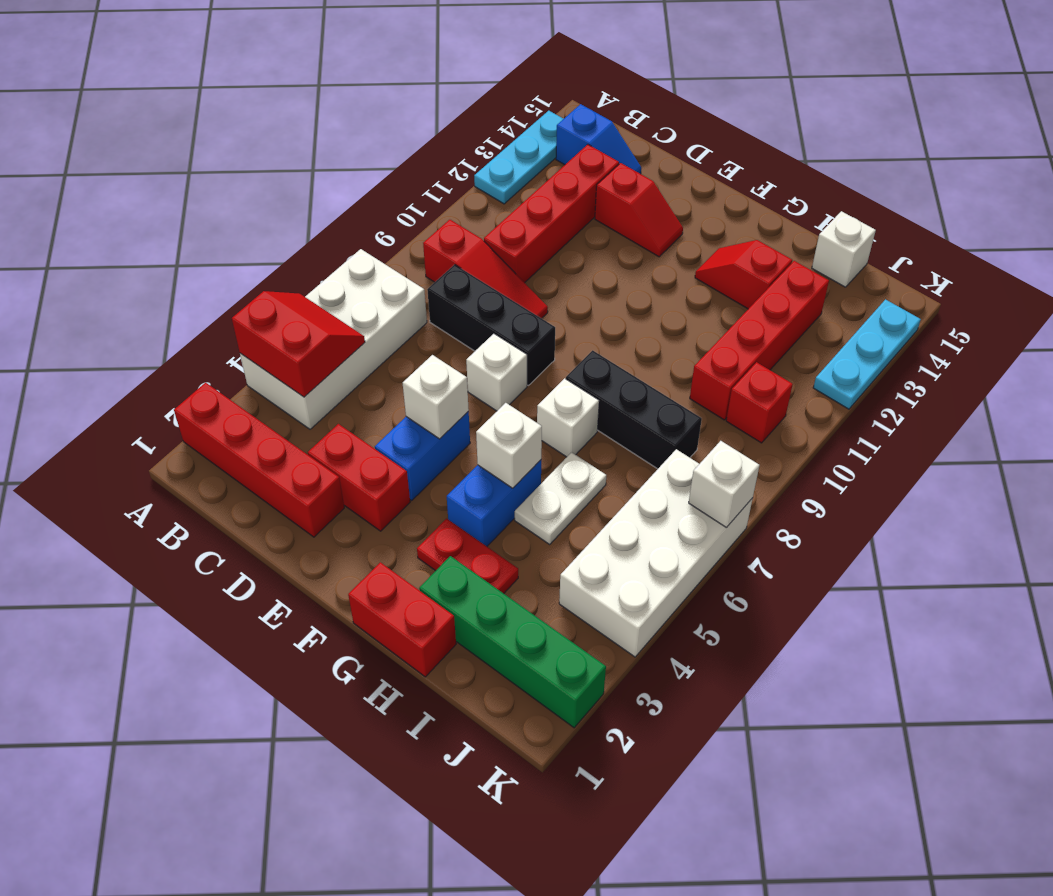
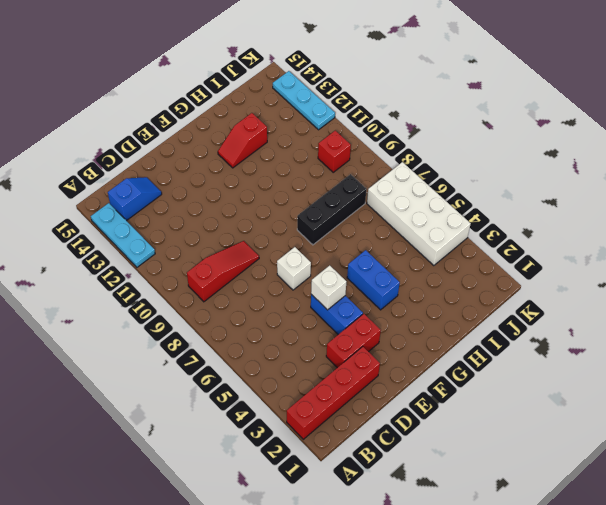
none -> white 2x4 brick [240,249,427,429]
none -> black 1x3 brick [427,265,555,385]
none -> red 1x4 brick [484,145,619,283]

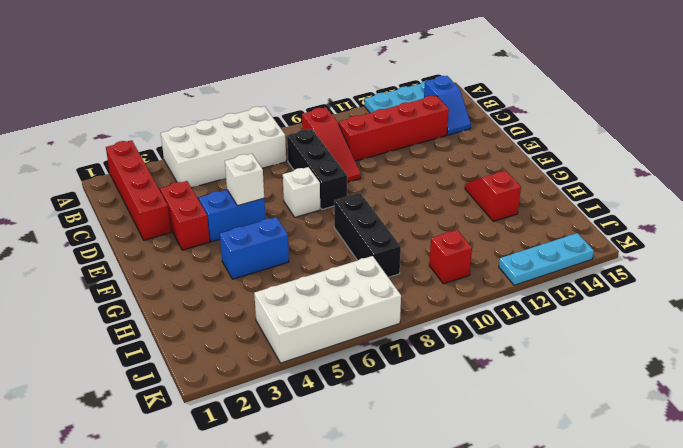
none -> red 1x2 slope [595,163,683,257]
none -> red 1x2 brick [348,562,456,677]
none -> red 1x2 plate [417,519,518,593]

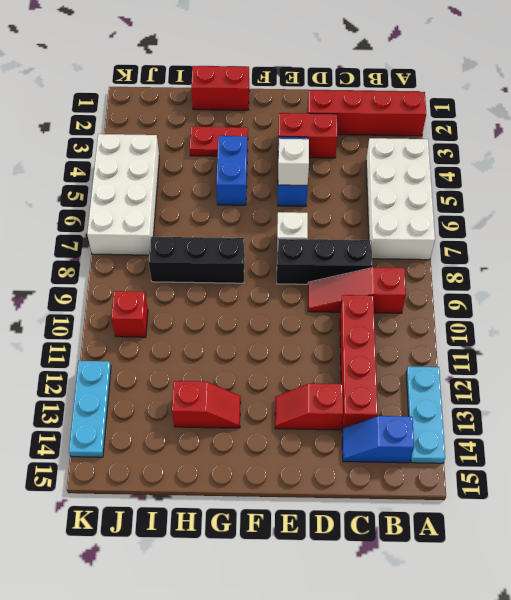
none -> white 1x1 brick [537,378,599,457]
none -> green 1x4 brick [419,556,606,728]
none -> white 1x2 plate [515,452,606,544]

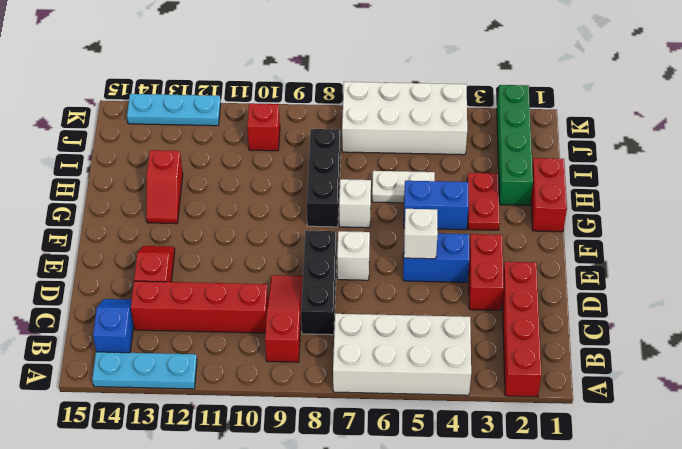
none -> red 1x4 brick [690,261,829,420]
none -> white 1x1 brick [812,211,876,287]
none -> red 2x2 slope [232,291,365,397]

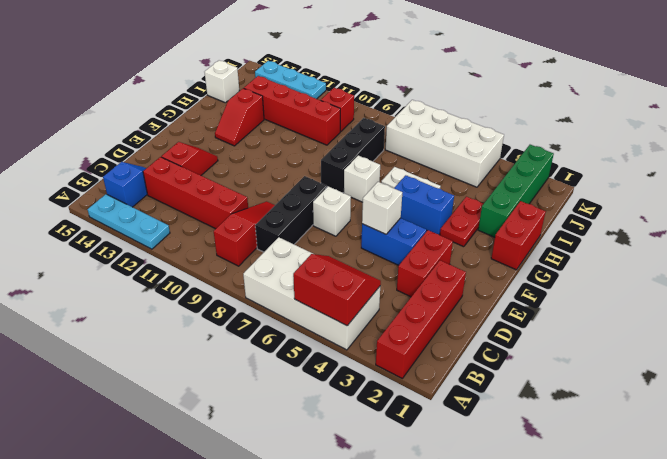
red 2x2 slope [293,254,381,326] -> red 2x2 slope turned to [232,291,365,397]
none -> white 1x1 brick [476,403,542,488]
none -> white 1x1 brick [689,441,760,527]

